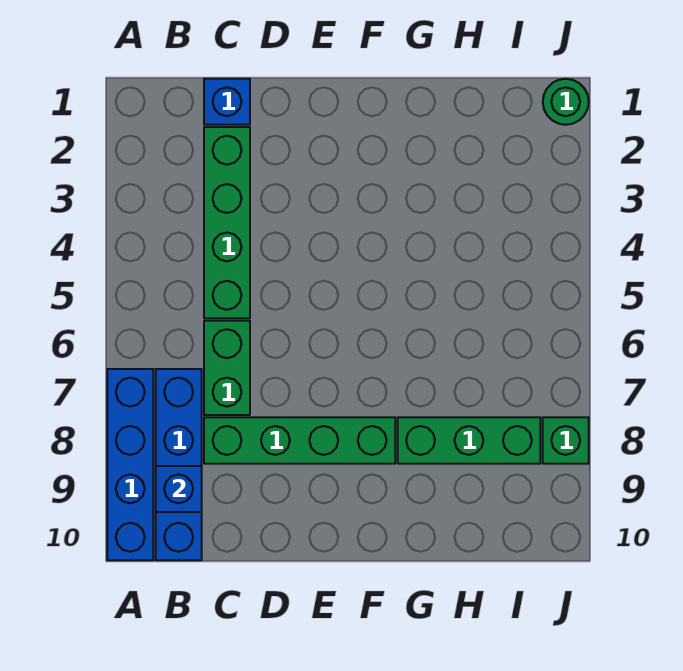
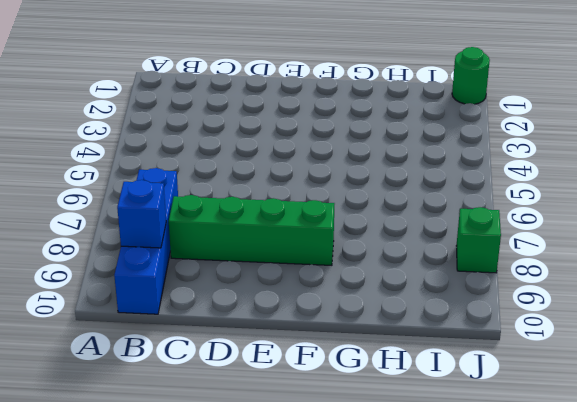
none -> blue 1x4 brick [107,369,153,560]
none -> blue 1x1 brick [204,79,250,125]

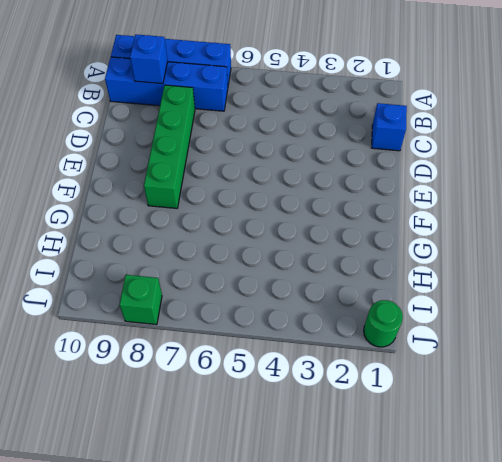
none -> green 1x4 brick [204,127,250,318]
none -> green 1x2 brick [204,321,250,415]

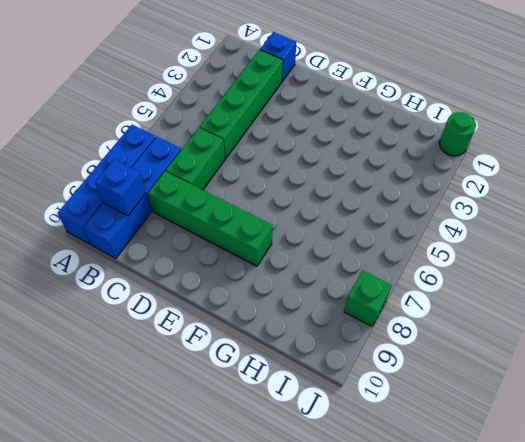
none -> green 1x3 brick [398,417,540,464]

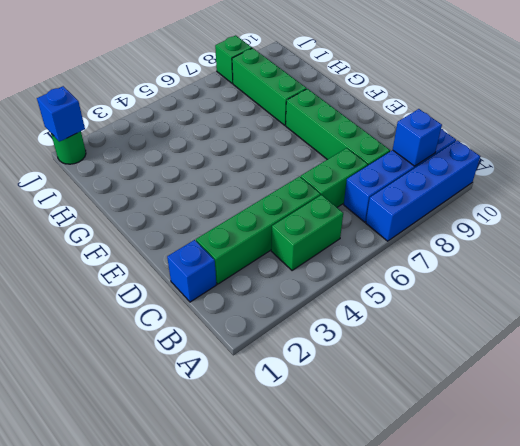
green 1x2 brick [271,195,343,271] -> none
blue 1x1 brick [37,86,85,142] -> none

